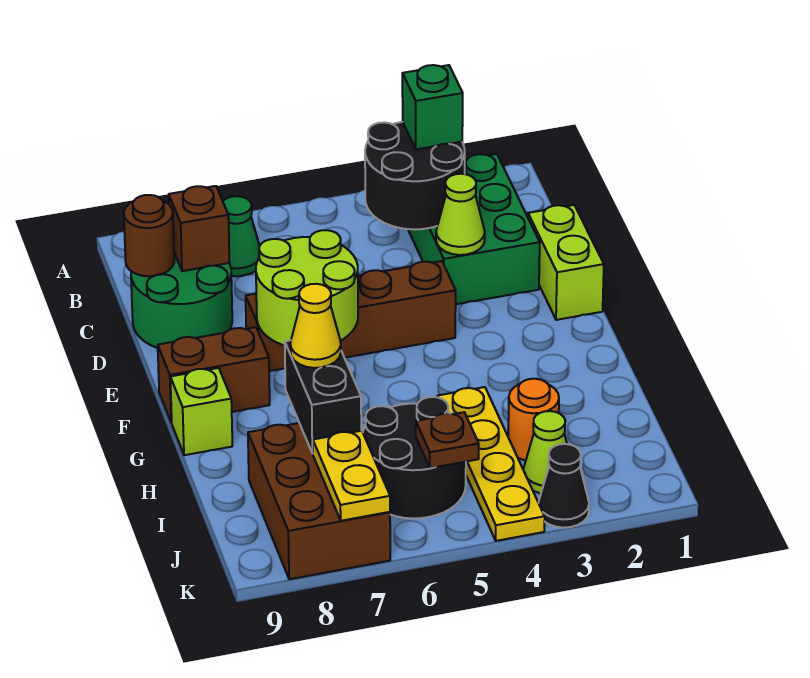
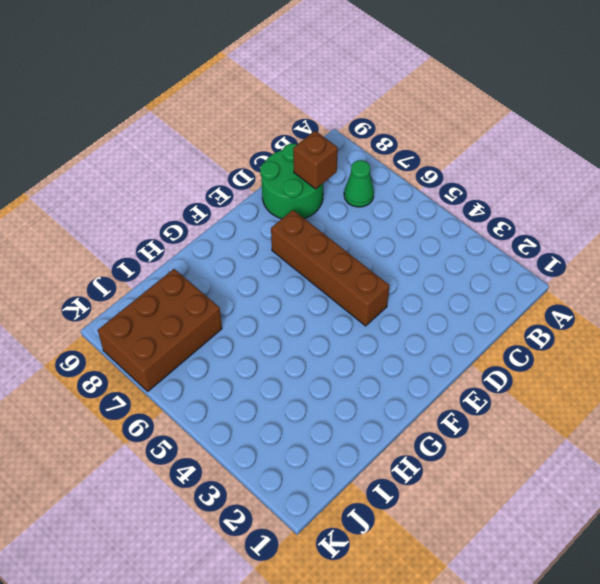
none -> green 2x3 brick [408,154,540,304]
none -> lime 1x2 brick [528,205,604,320]
none -> brown 1x2 brick [158,327,270,423]

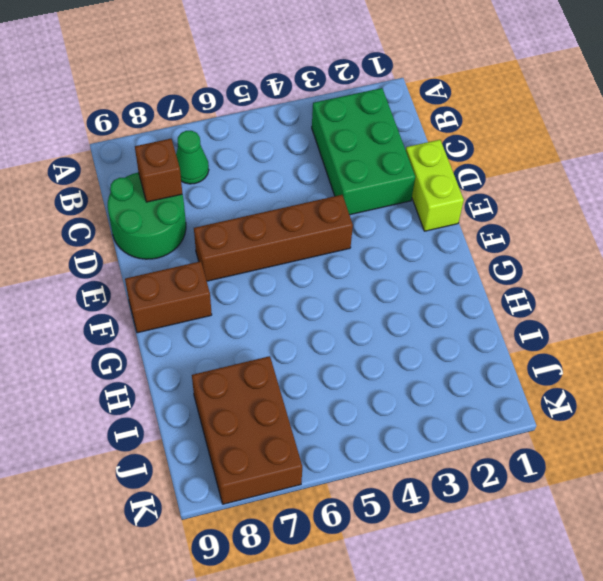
none -> lime 1x1 brick [170,368,232,455]
none -> yellow 1x4 plate [437,387,545,541]
none -> orange 1x1 round brick [508,379,559,461]

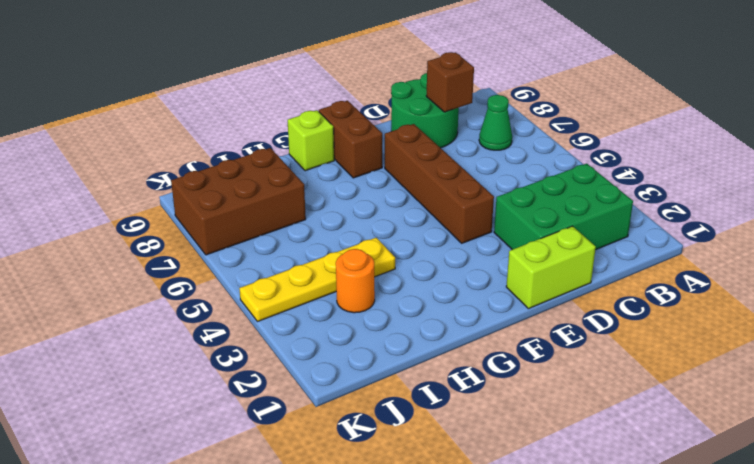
none -> black 2x2 round brick [363,397,466,518]
none -> lime 1x1 cone [523,411,567,493]
none -> black 1x1 cone [539,444,589,528]

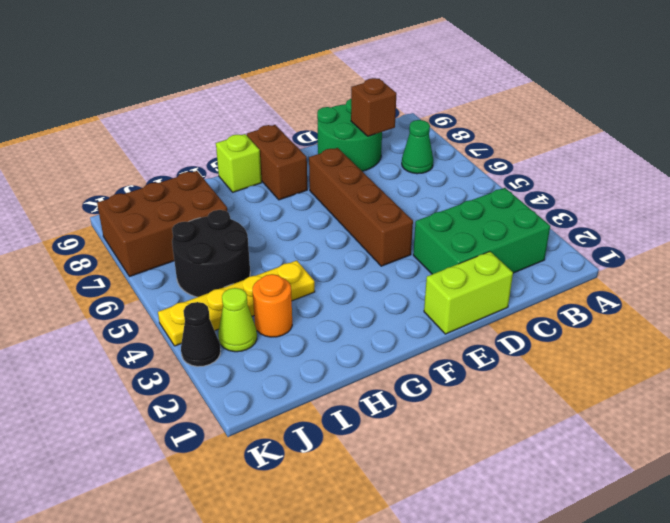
none -> black 2x2 round brick [365,122,465,229]
none -> brown 1x1 round brick [124,195,174,276]
none -> lime 1x1 cone [436,174,485,255]

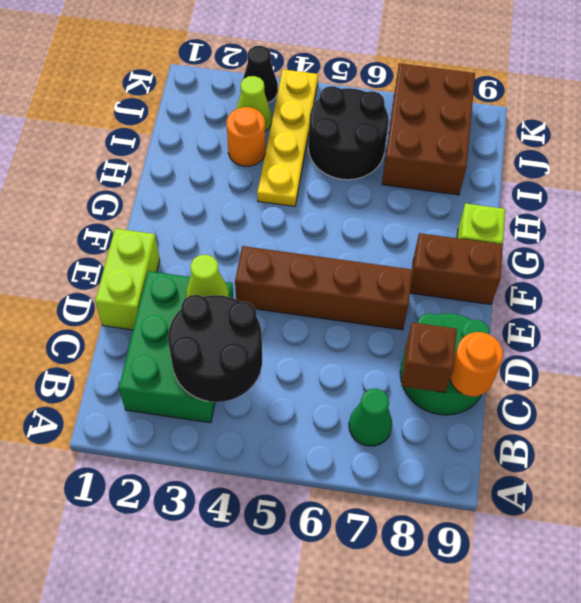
orange 1x1 round brick [450,332,503,396] -> brown 1x1 round brick [124,195,174,276]
none -> lime 2x2 round brick [256,230,358,345]
none -> black 1x2 brick [285,340,361,454]
none -> brown 1x1 plate [416,412,479,468]

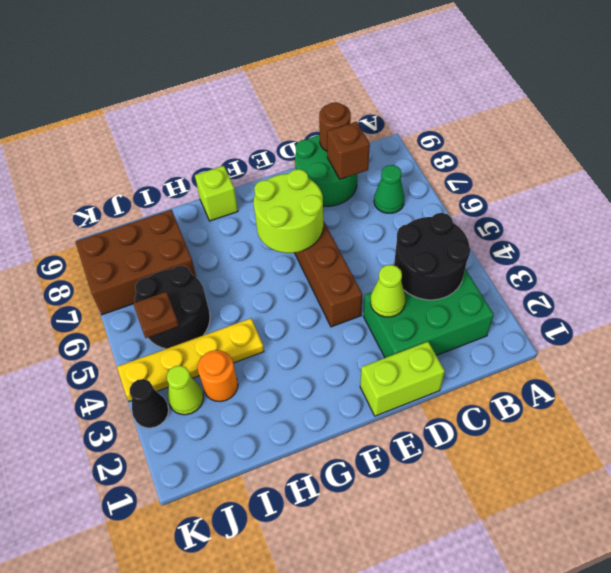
none -> brown 1x2 brick [158,327,270,423]
none -> black 1x2 brick [285,340,361,454]
none -> yellow 1x2 plate [313,431,390,521]

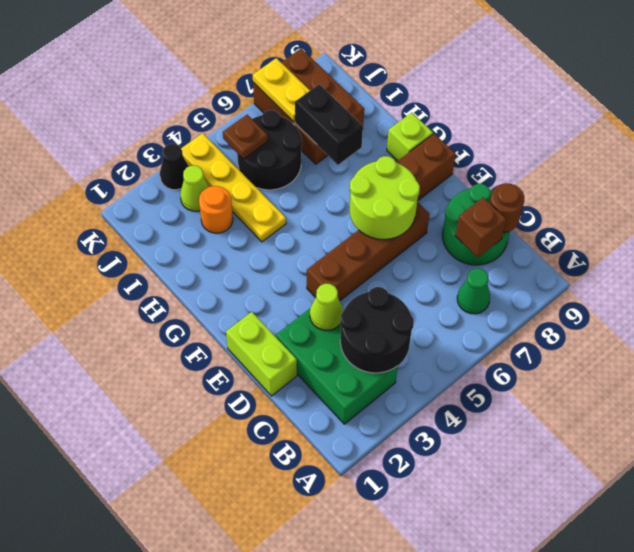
none -> green 1x1 brick [402,65,463,149]
none -> yellow 1x1 cone [290,284,341,368]

